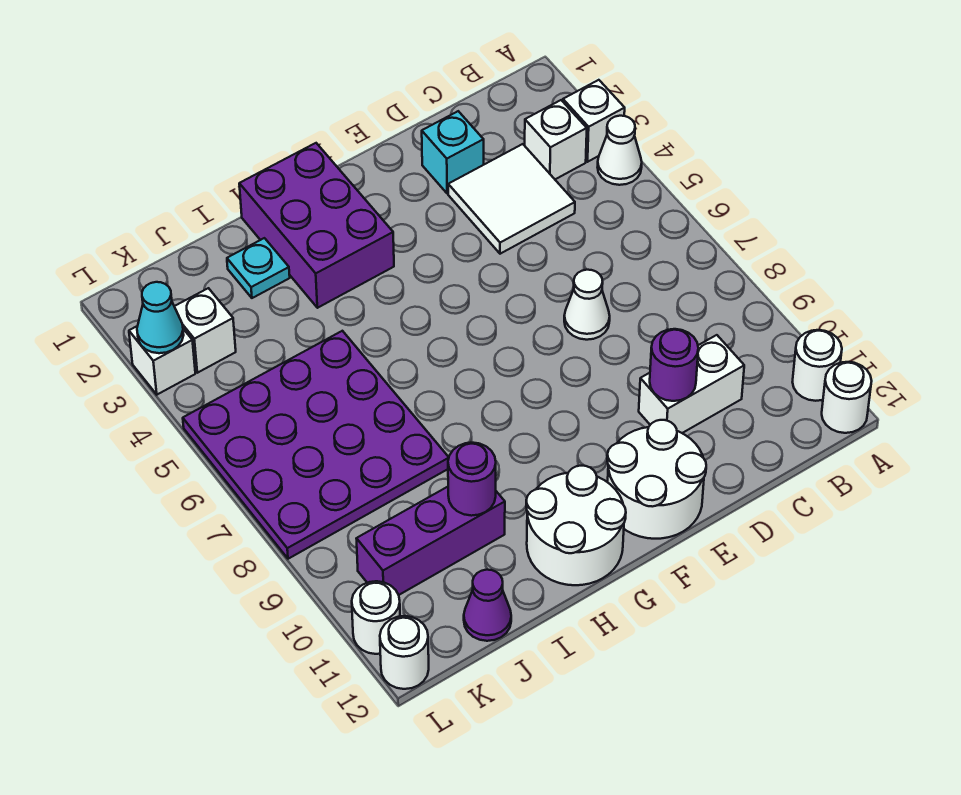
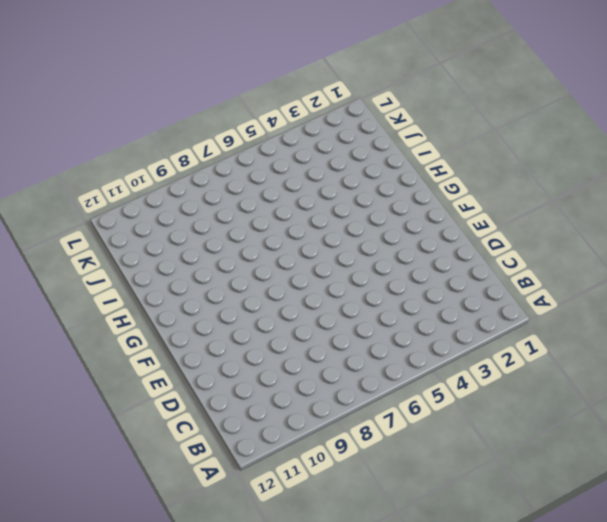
none -> white 1x1 brick [563,80,625,162]
none -> white 1x1 cone [598,116,642,185]
none -> white 1x1 round brick [793,330,842,401]

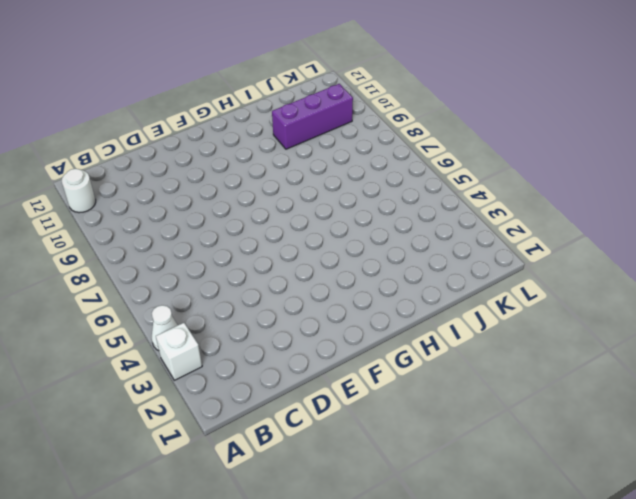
none -> white 1x1 round brick [822,362,872,433]
none -> white 1x1 brick [525,100,587,179]
none -> white 2x2 tile [448,144,575,254]

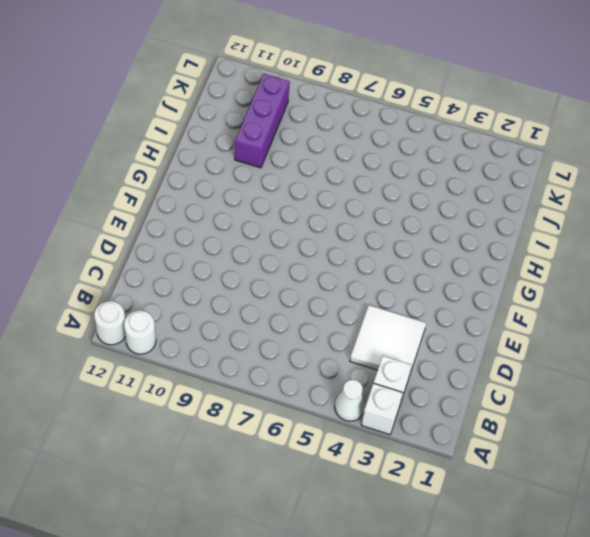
none -> white 1x2 brick [639,335,744,433]
none -> cyan 1x1 brick [422,111,484,194]
none -> white 1x1 cone [564,270,610,340]

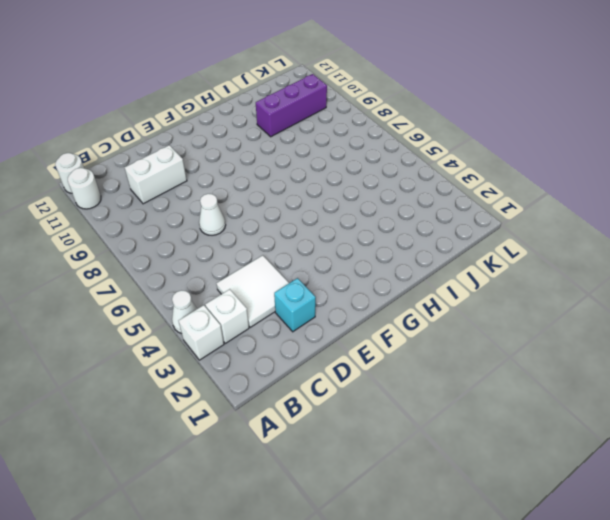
none -> white 2x2 round brick [607,420,706,539]
none -> purple 2x3 brick [239,143,394,308]
none -> white 2x2 round brick [526,466,626,585]

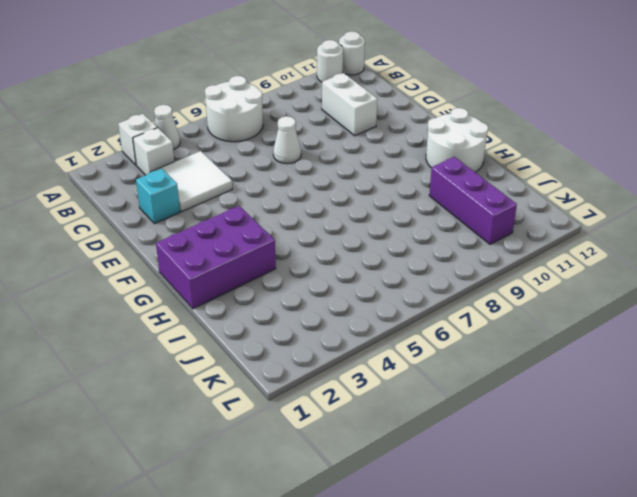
white 2x2 round brick [205,76,263,142] -> white 2x2 round brick moved to [607,420,706,539]
none -> cyan 1x1 plate [227,238,290,298]
none -> purple 4x4 plate [183,331,449,559]
none -> purple 1x1 cone [464,570,511,641]

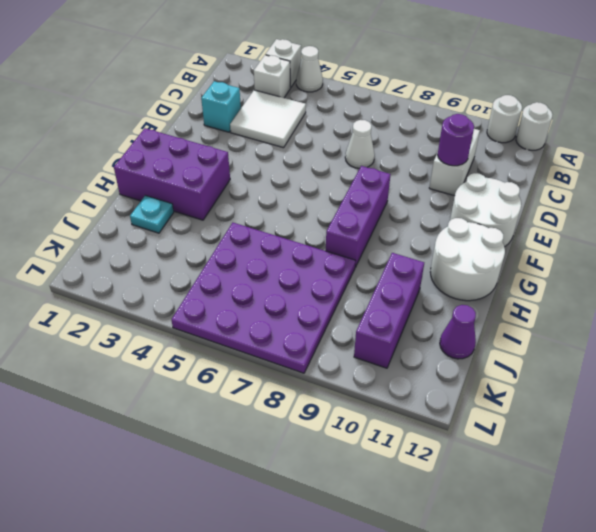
purple 1x3 brick [326,166,391,267] -> none
none -> white 1x1 brick [174,288,236,373]
none -> white 1x1 brick [129,326,195,395]
none -> white 1x1 round brick [352,581,400,654]

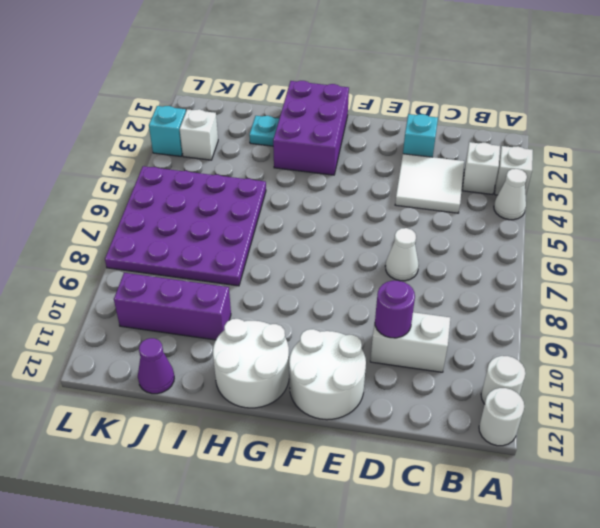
cyan 1x1 brick [149,106,186,156] -> white 1x1 brick [129,326,195,395]
none -> white 1x1 round brick [352,581,400,654]
none -> white 1x1 round brick [380,616,429,689]
none -> purple 1x1 round brick [448,443,496,516]

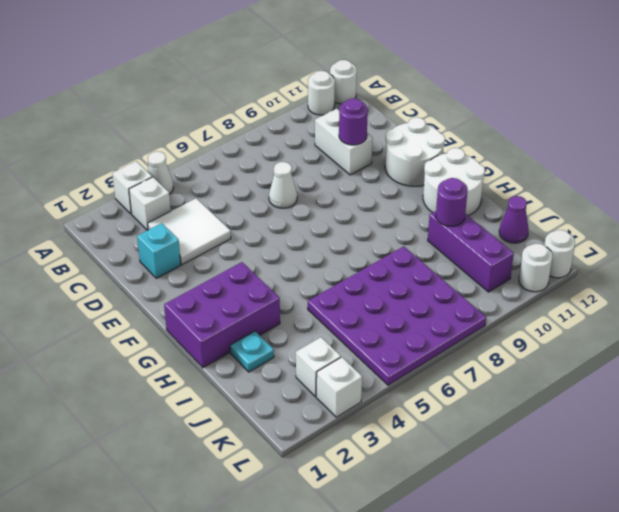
none -> cyan 1x1 cone [137,282,184,353]

